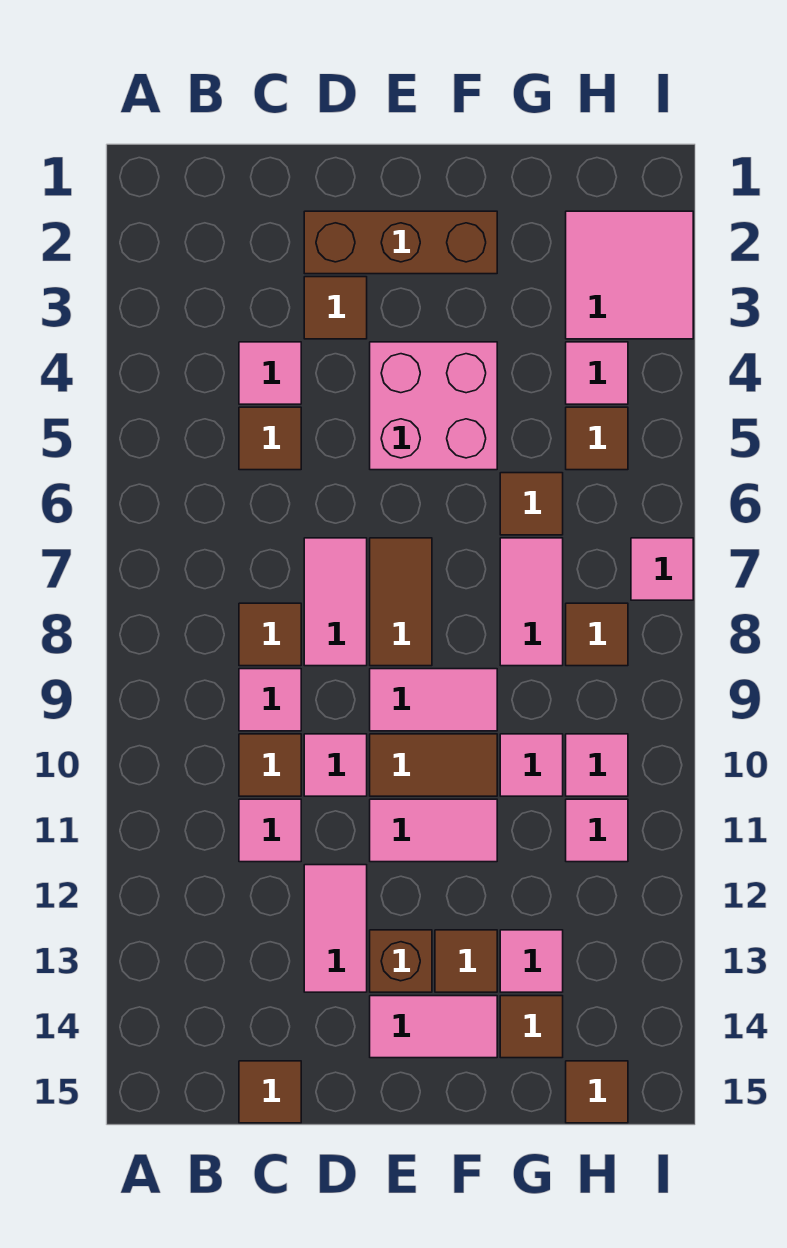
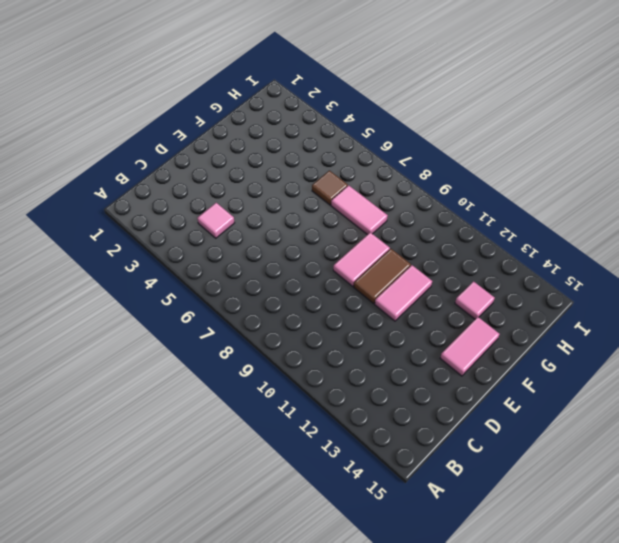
none -> brown 1x1 tile [239,407,301,470]
none -> brown 1x1 tile [239,603,301,666]
none -> pink 1x1 tile [239,669,301,731]
none -> brown 1x1 tile [239,734,301,796]

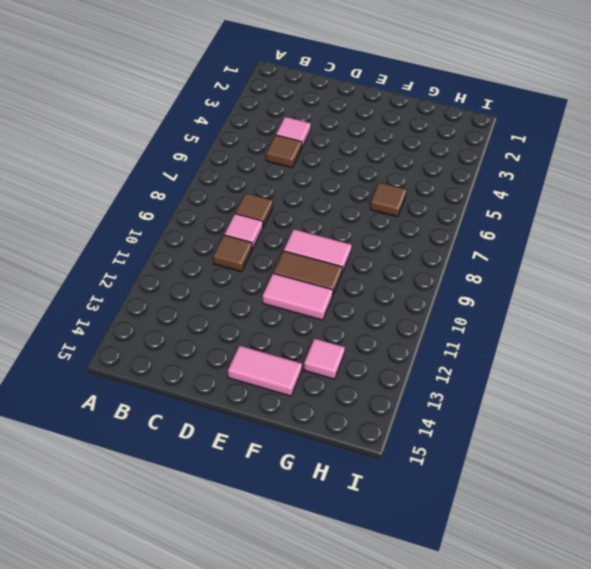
none -> pink 1x1 tile [239,799,301,862]
none -> brown 1x1 tile [239,1061,301,1123]
none -> brown 1x3 brick [304,211,497,274]
none -> brown 1x1 tile [304,277,367,339]

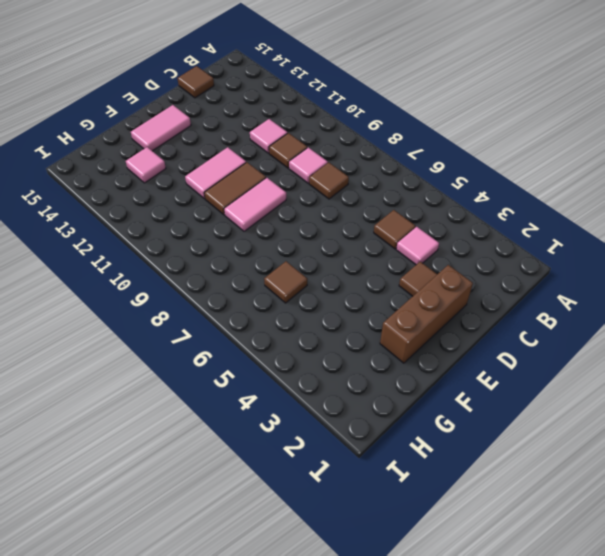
none -> pink 1x2 tile [304,538,367,666]
none -> pink 1x1 tile [304,734,367,796]
none -> pink 1x2 tile [304,865,367,992]
none -> pink 2x2 brick [370,342,497,470]

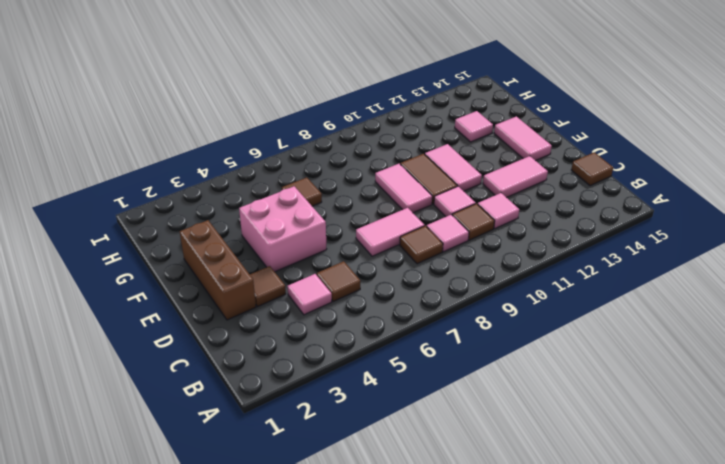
none -> brown 1x2 tile [370,538,432,666]
none -> brown 1x1 brick [370,930,432,992]
none -> brown 1x1 tile [435,930,497,992]
none -> pink 1x2 tile [500,538,563,666]

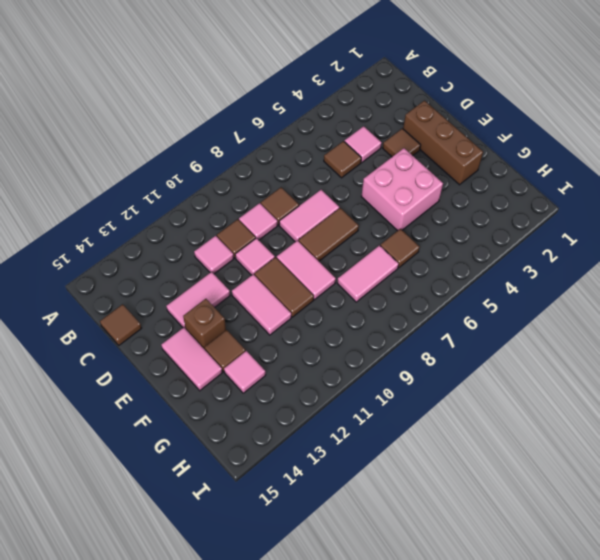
none -> pink 1x1 tile [500,734,563,796]
none -> brown 1x1 tile [500,996,563,1058]
none -> pink 2x2 tile [566,211,693,339]
none -> pink 1x1 tile [566,342,628,404]

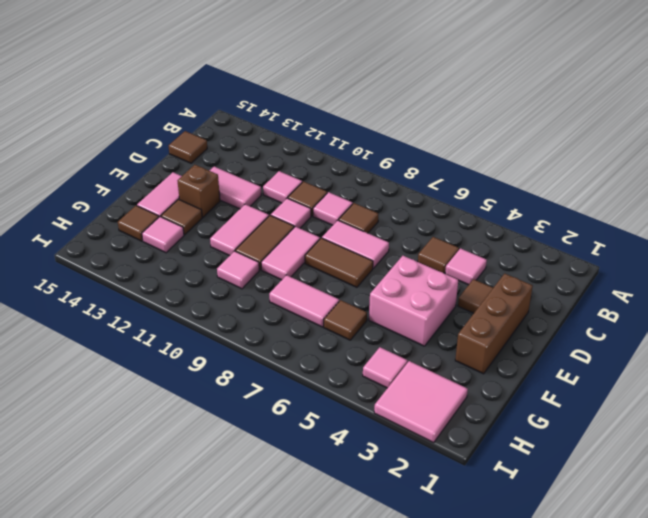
none -> brown 1x1 tile [566,407,628,470]
none -> brown 1x1 tile [566,603,628,666]
none -> pink 1x1 tile [566,734,628,796]
none -> pink 1x1 tile [566,799,628,862]

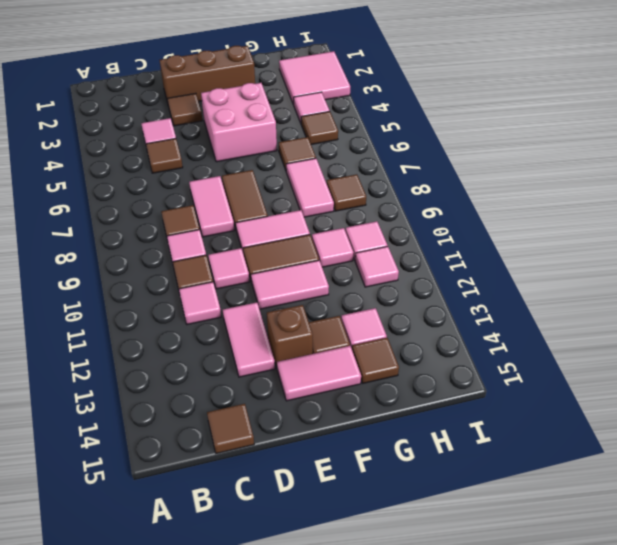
none -> brown 1x1 tile [566,1061,628,1123]
none -> pink 1x1 tile [631,538,693,600]

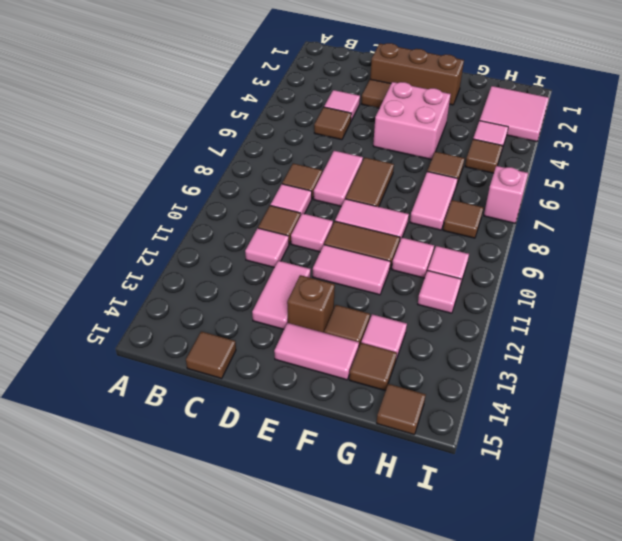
pink 1x1 brick [484,166,528,223] -> pink 1x1 tile [631,538,693,600]

